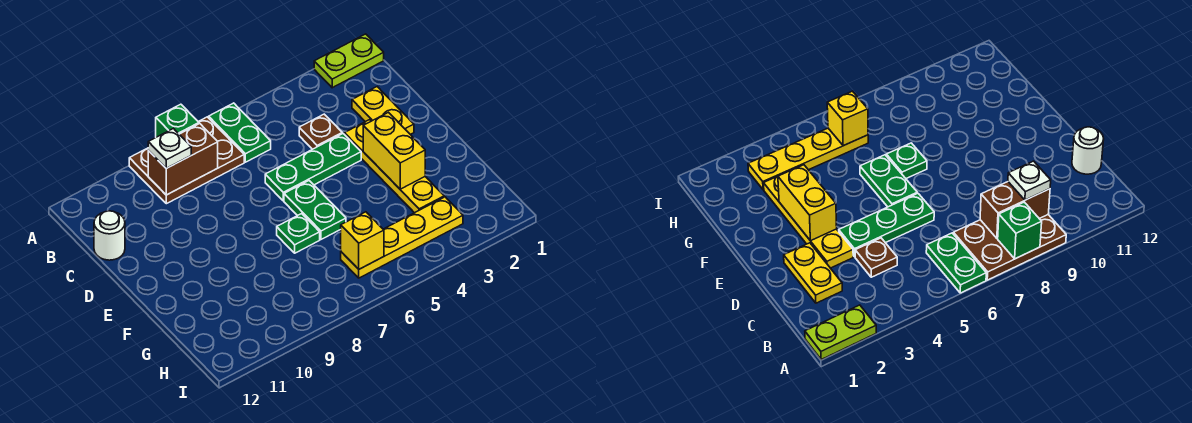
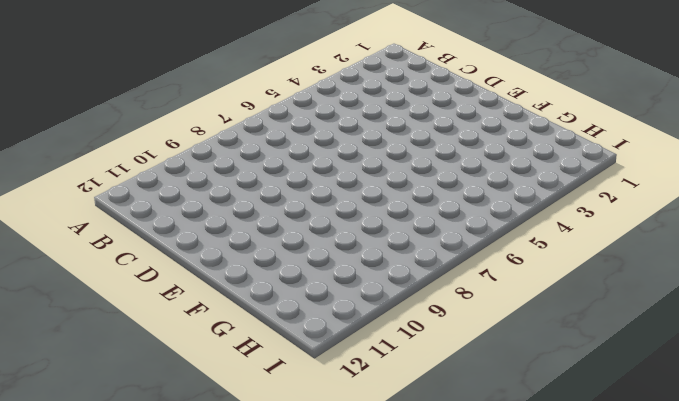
none -> lime 1x2 plate [314,34,384,88]
none -> green 1x2 plate [209,103,271,162]
none -> brown 2x3 plate [129,117,244,204]

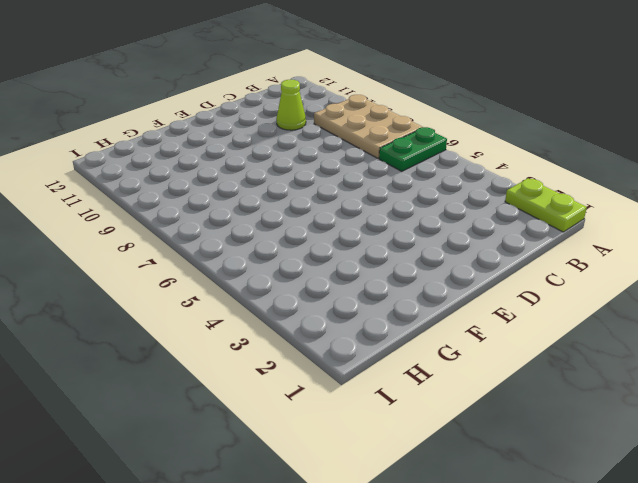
tan 2x3 plate [314,95,422,158] -> brown 2x3 plate [129,117,244,204]
lime 1x1 cone [276,80,306,130] -> none
none -> yellow 1x2 plate [352,87,414,134]
none -> brown 1x1 plate [299,114,342,149]
none -> white 1x1 round brick [94,211,125,260]

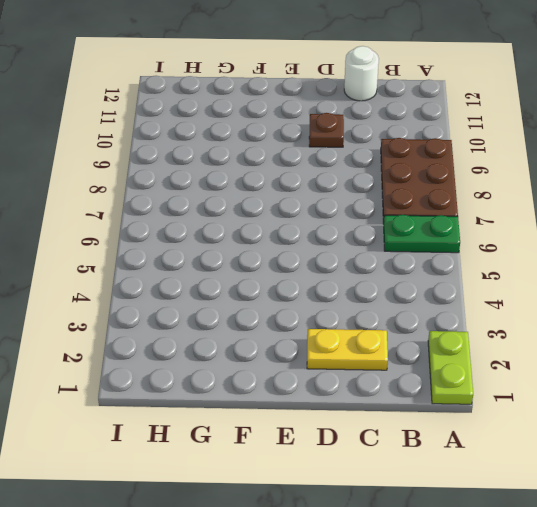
brown 1x1 plate [309,113,344,147] -> brown 1x1 plate moved to [299,114,342,149]
none -> yellow 1x4 plate [344,120,444,213]
none -> green 1x3 plate [265,134,361,201]
none -> green 1x2 plate [284,181,346,239]

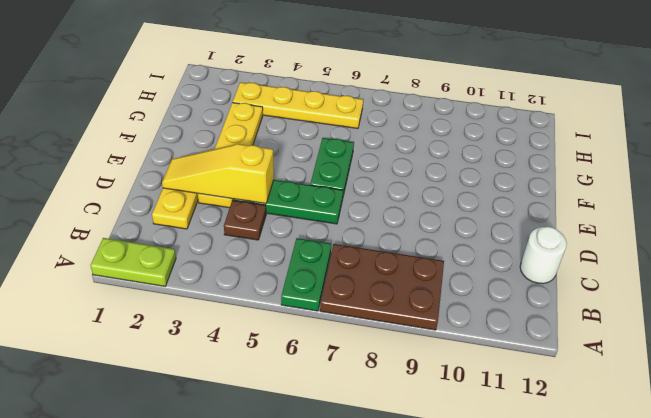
yellow 1x3 slope [162,144,274,204] -> none
none -> green 1x1 plate [277,214,320,253]
none -> green 1x1 brick [156,104,199,137]
none -> brown 1x2 brick [148,124,218,195]

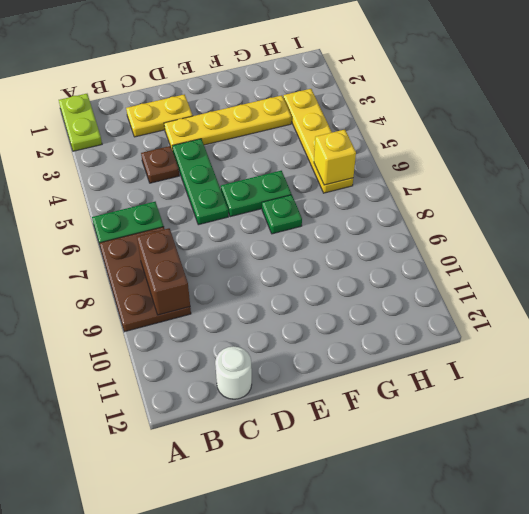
none -> green 1x1 brick [156,104,199,137]
none -> yellow 1x2 brick [363,112,425,189]
none -> white 1x1 plate [148,129,191,168]

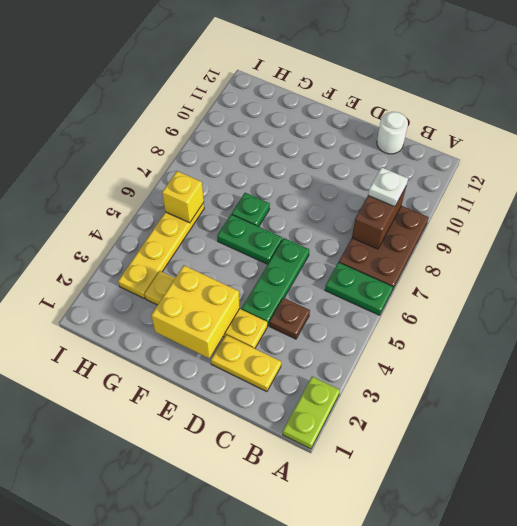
yellow 2x2 brick [151,266,240,358] -> yellow 1x2 brick [363,112,425,189]
none -> green 1x1 brick [156,104,199,137]

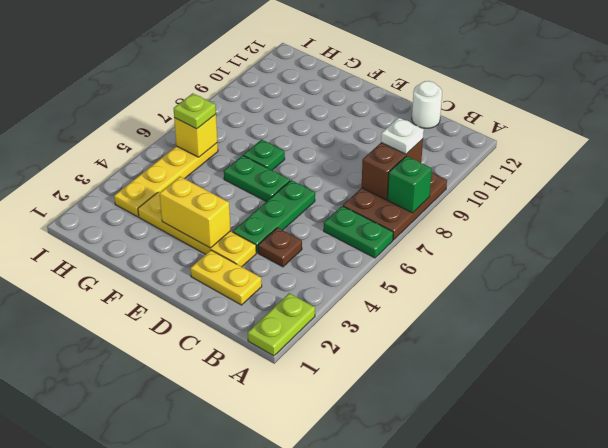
lime 1x1 plate [174,93,216,129] -> none

